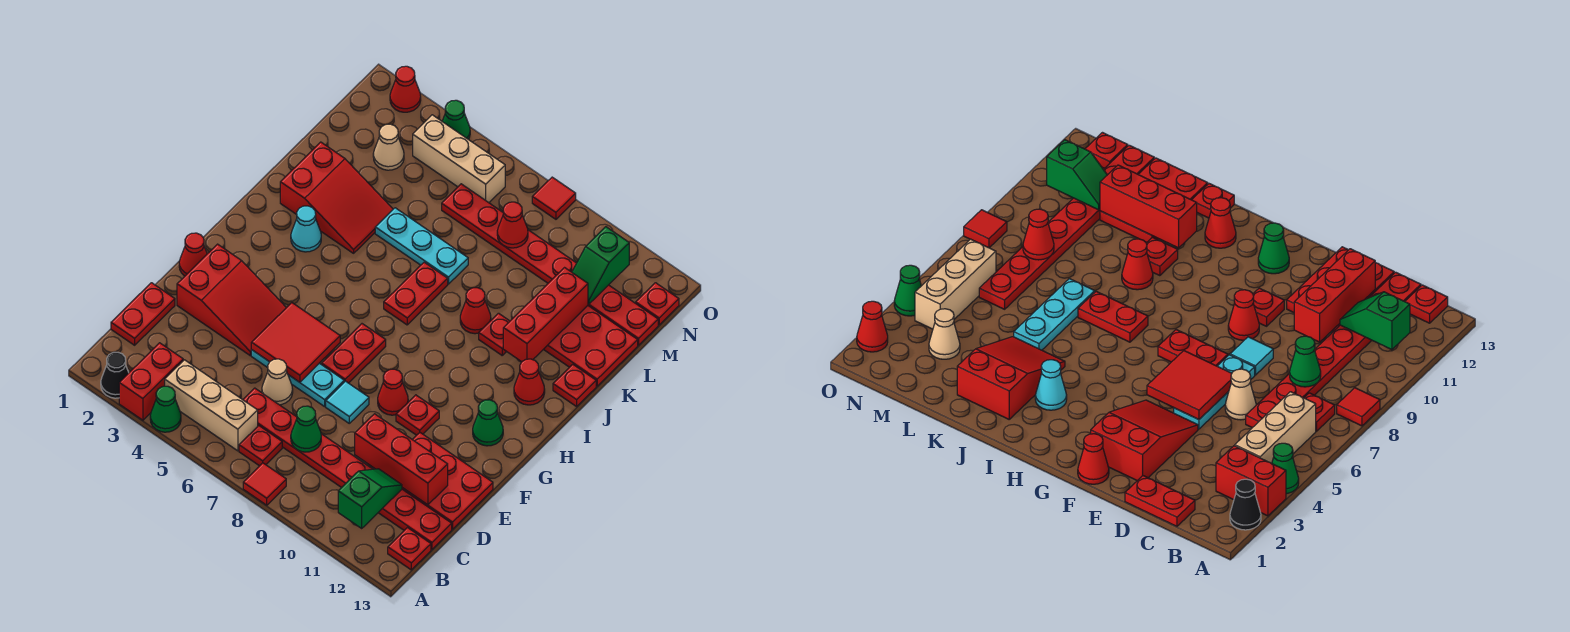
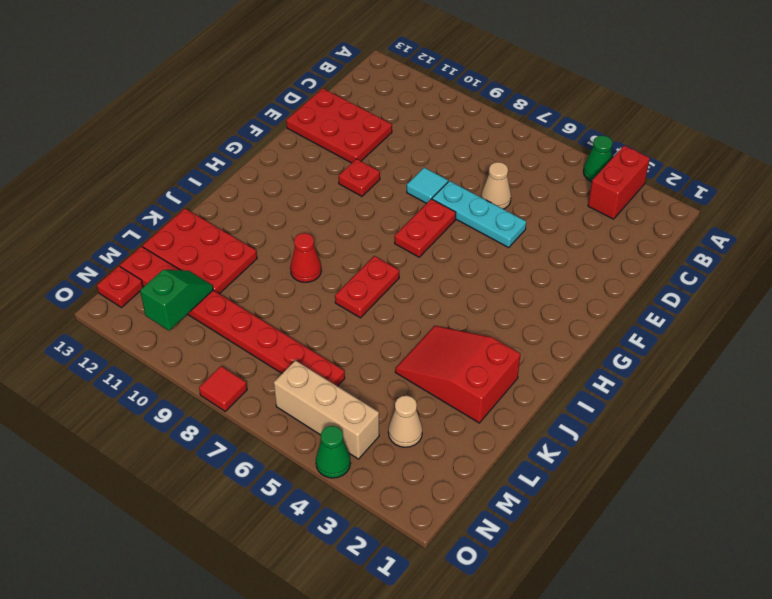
none -> black 1x1 cone [101,352,129,398]
none -> red 1x1 tile [243,463,286,505]
none -> tan 1x3 brick [165,360,258,451]
none -> red 1x1 plate [239,426,282,466]

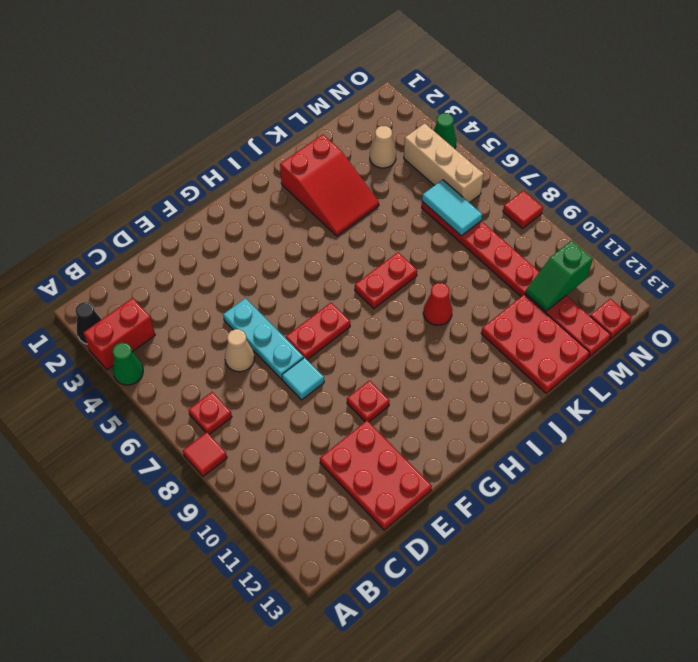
cyan 1x2 tile [422,180,482,236] -> none
none -> tan 1x3 brick [165,360,258,451]
none -> red 1x1 plate [388,528,431,570]
none -> red 1x2 plate [111,283,175,345]
none -> red 1x8 plate [243,388,452,549]

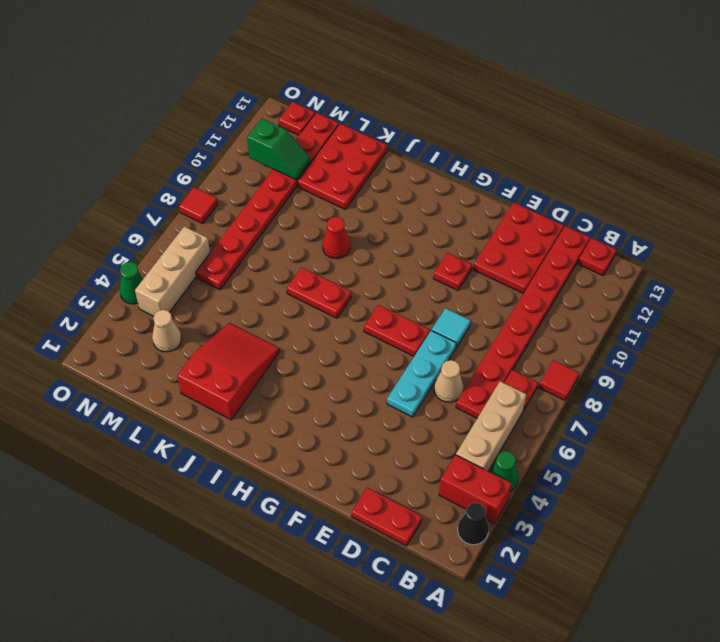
none -> red 2x3 slope [177,244,286,355]
none -> red 1x1 cone [179,233,207,276]
none -> red 1x1 cone [378,369,408,415]
none -> green 1x1 cone [473,400,503,446]

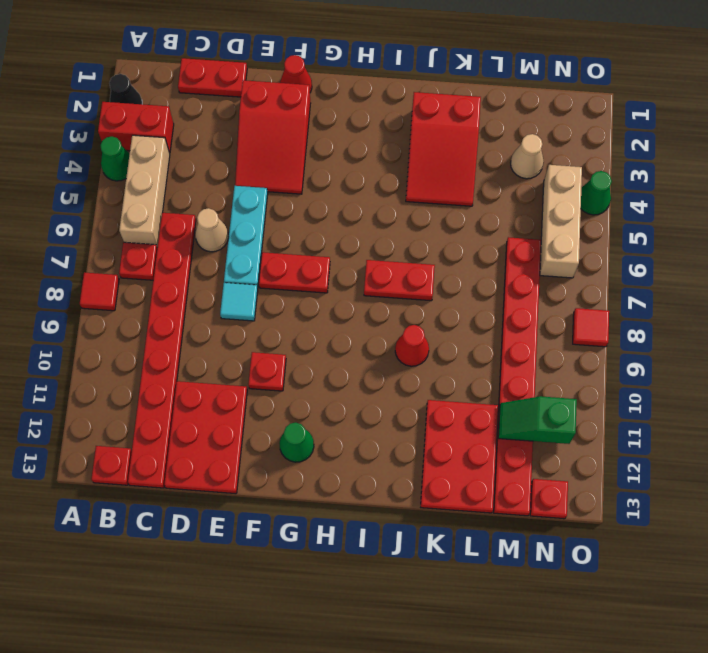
none -> red 1x1 cone [378,369,408,415]
none -> cyan 1x1 cone [291,206,321,252]
none -> red 1x1 cone [514,359,545,405]
none -> red 1x1 plate [479,313,510,355]

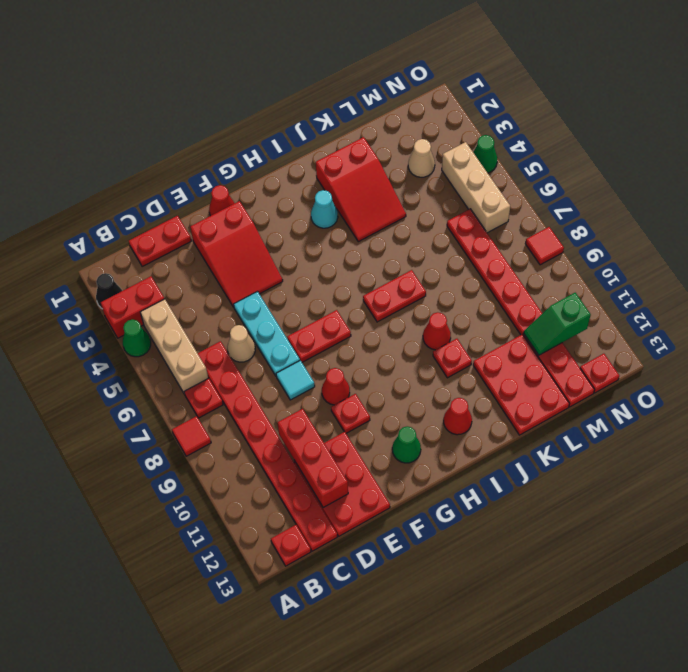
none -> red 1x1 plate [553,364,596,407]
none -> cyan 1x3 plate [375,208,468,284]
none -> red 1x1 cone [390,66,421,112]
none -> green 1x2 slope [338,469,402,528]

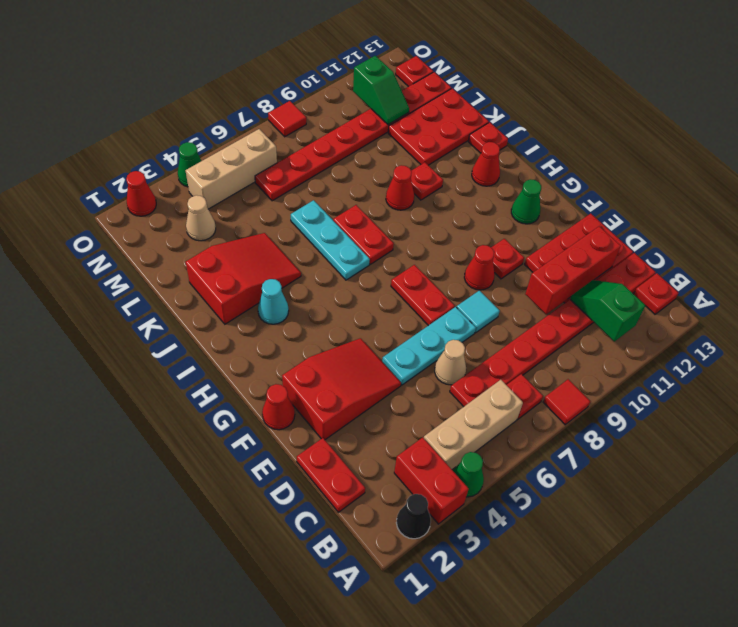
cyan 1x3 plate [291,200,370,280] -> cyan 1x3 plate turned to [375,208,468,284]
none -> green 1x1 cone [291,406,321,452]
none -> red 2x2 tile [251,303,340,382]
none -> red 1x3 brick [503,268,588,362]
none -> red 1x1 cone [497,202,528,248]

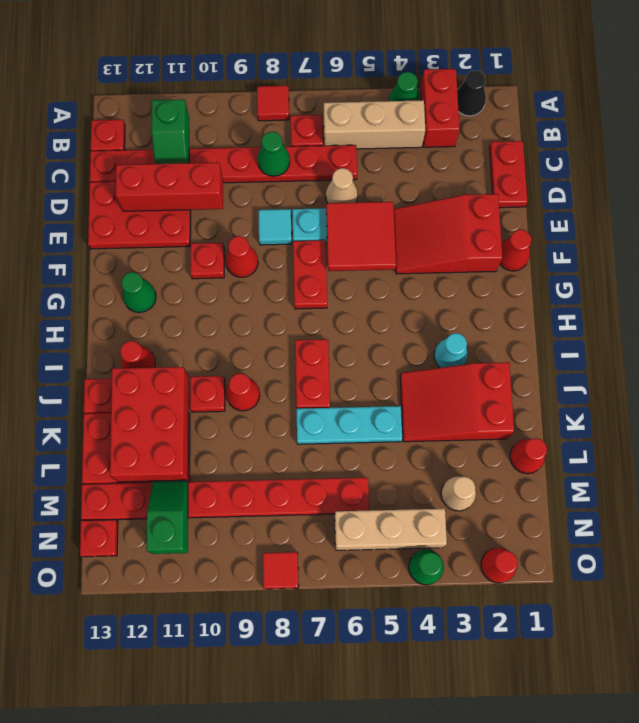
red 2x3 brick [110,367,188,482] -> red 1x3 brick [503,268,588,362]
red 1x1 cone [510,438,547,474] -> red 1x1 cone moved to [497,202,528,248]

